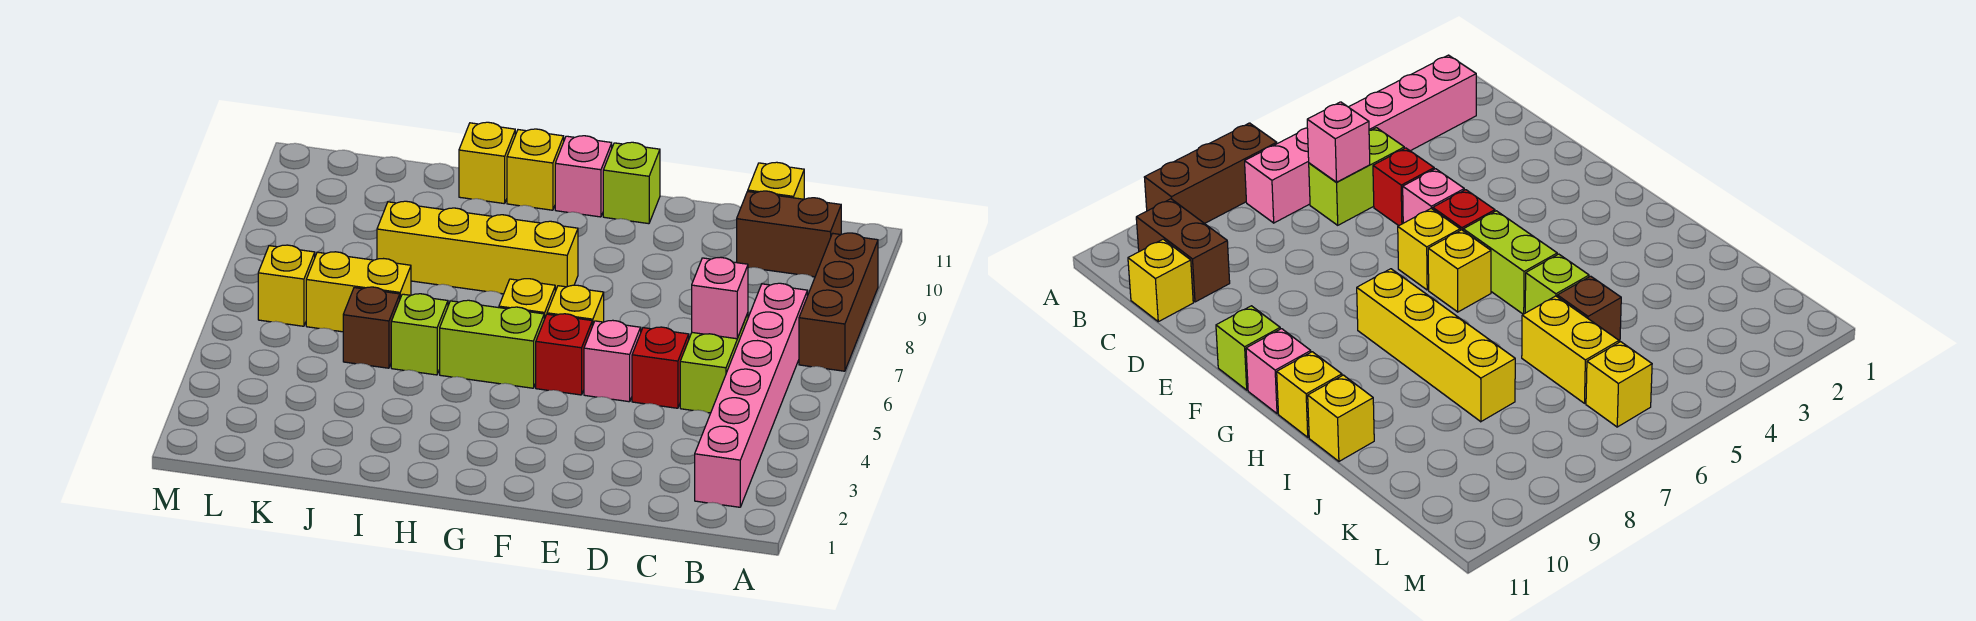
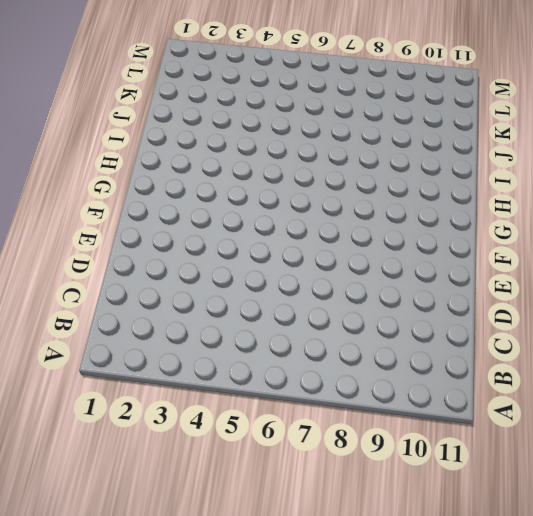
none -> brown 1x3 brick [799,233,878,371]
none -> pink 1x6 brick [695,283,807,507]
none -> brown 1x2 brick [737,191,841,277]

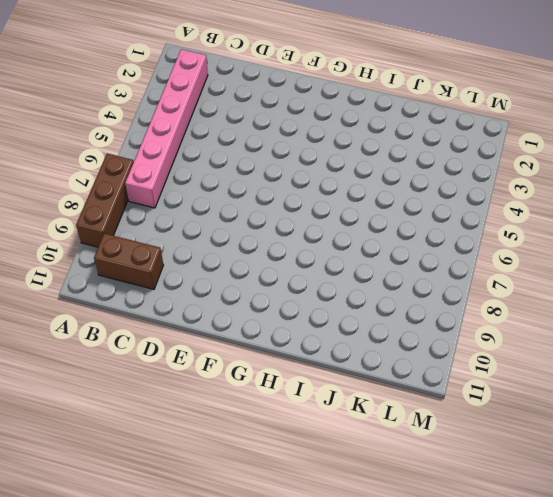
none -> lime 1x2 brick [680,313,748,413]
none -> yellow 1x1 brick [748,162,804,199]
none -> red 1x1 brick [632,327,689,408]

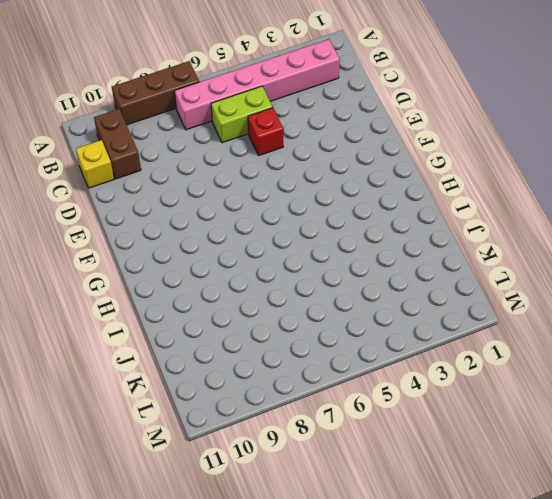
none -> pink 1x1 brick [584,320,641,402]
none -> red 1x1 brick [536,314,592,395]
none -> yellow 1x1 brick [547,285,604,326]

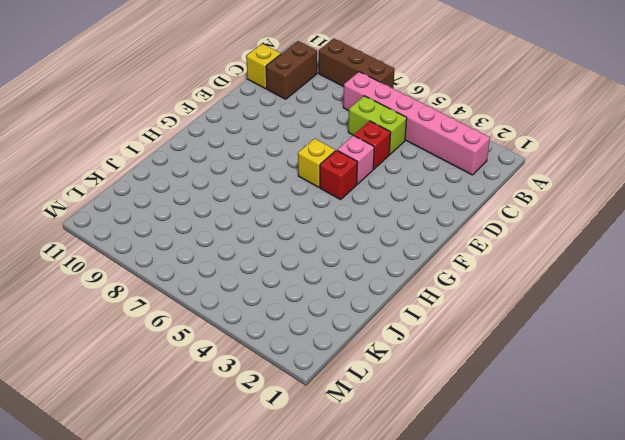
none -> lime 1x1 brick [603,142,660,224]
none -> lime 1x2 brick [440,300,544,388]
none -> yellow 1x1 brick [499,279,555,319]

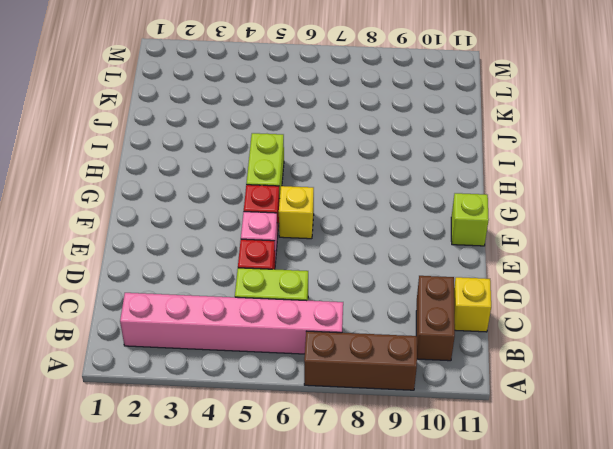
none -> yellow 1x1 brick [499,279,555,319]
none -> yellow 1x4 brick [377,201,578,294]
none -> pink 1x1 brick [555,136,612,217]

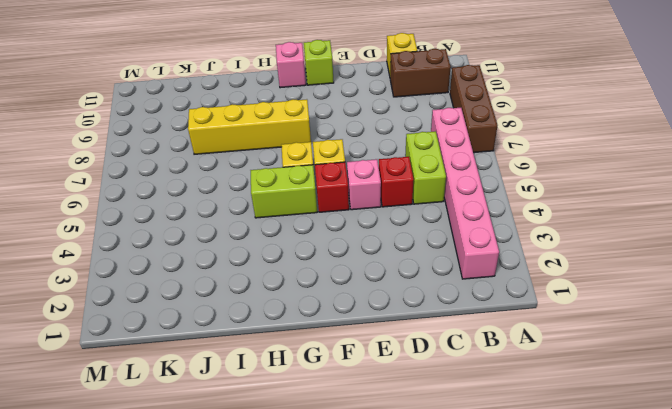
none -> yellow 1x1 brick [507,129,564,210]
none -> lime 1x1 brick [391,294,448,375]
none -> yellow 1x1 brick [459,122,515,204]

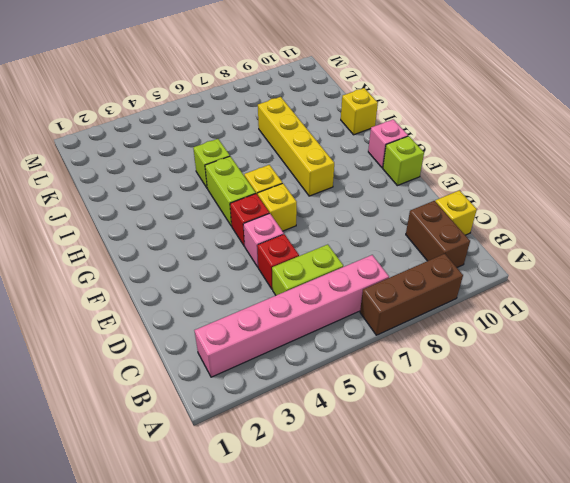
none -> yellow 1x1 brick [507,129,564,210]
none -> brown 1x1 brick [343,287,400,368]
none -> yellow 1x2 brick [306,252,411,332]

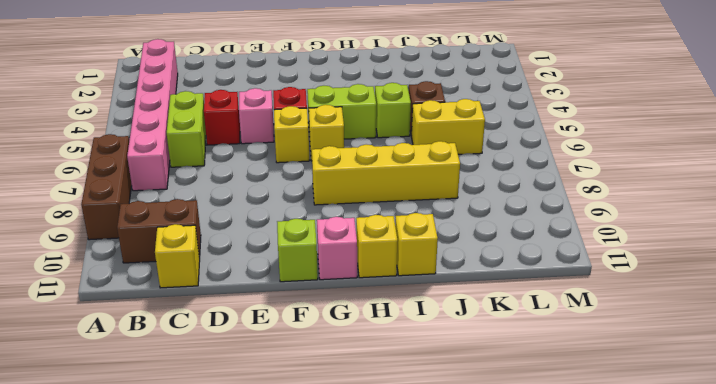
none -> yellow 1x1 brick [258,245,315,326]
none -> pink 1x1 brick [692,257,748,339]

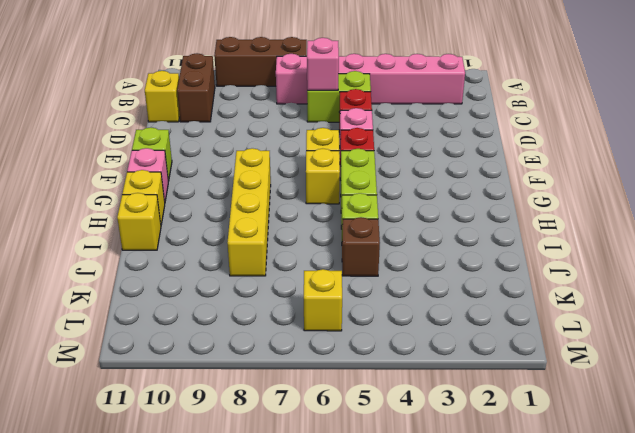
none -> yellow 1x2 brick [306,252,411,332]

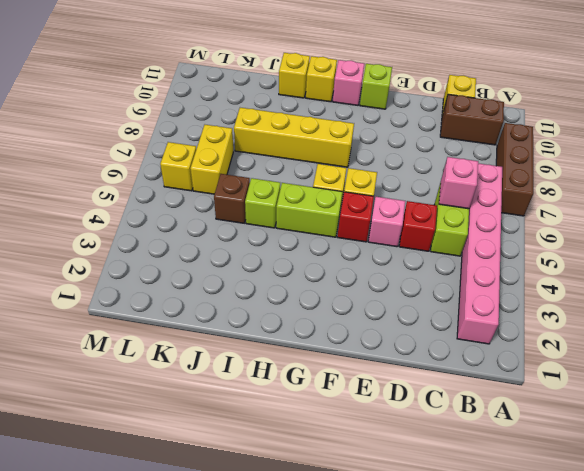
yellow 1x2 brick [190,125,233,194] -> yellow 1x2 brick turned to [306,252,411,332]

